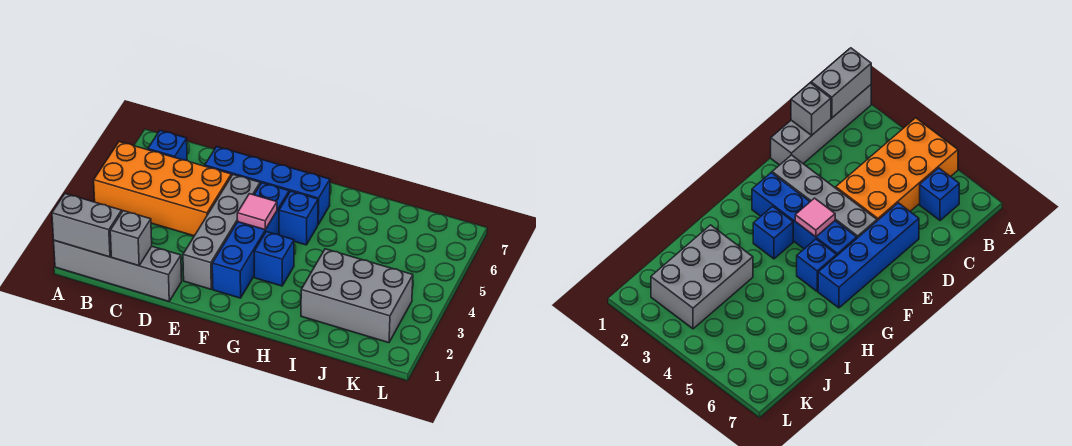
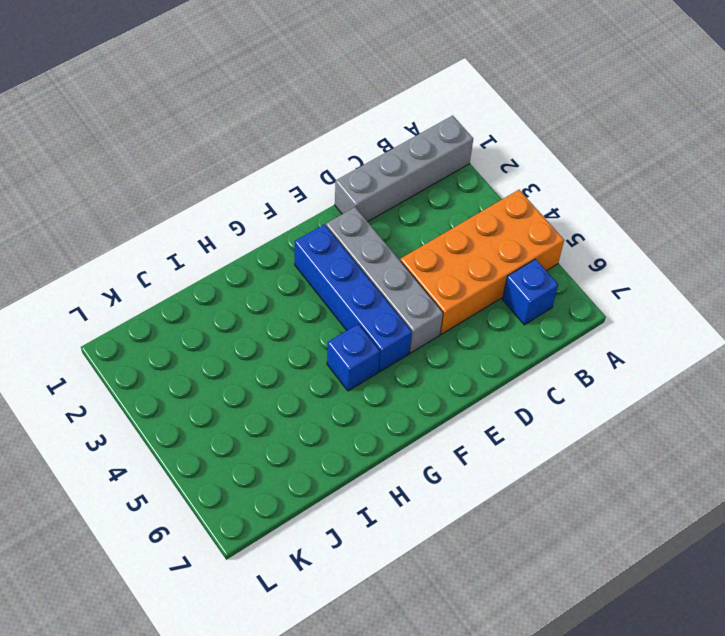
none -> blue 1x4 brick [205,147,330,224]
none -> blue 1x1 brick [254,232,294,286]
none -> grey 2x3 brick [301,249,413,343]

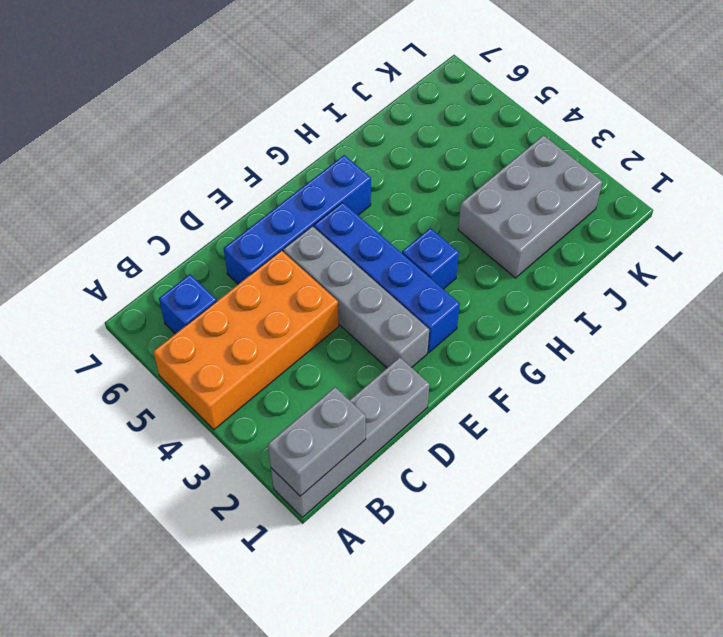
none -> blue 1x1 brick [279,191,318,245]
none -> grey 1x1 brick [110,211,152,266]
none -> pink 1x1 tile [237,194,277,230]

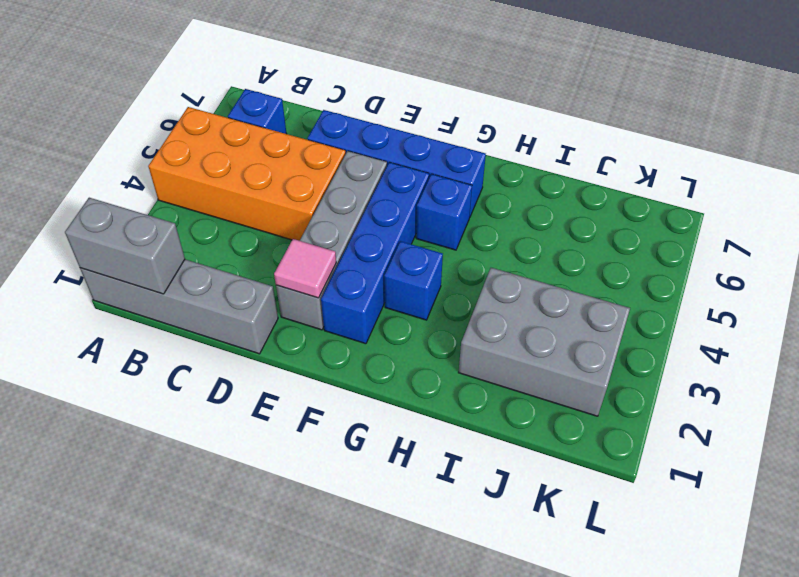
pink 1x1 tile [274,239,336,298] -> pink 1x1 tile moved to [237,194,277,230]
none -> grey 1x1 brick [110,211,152,266]

